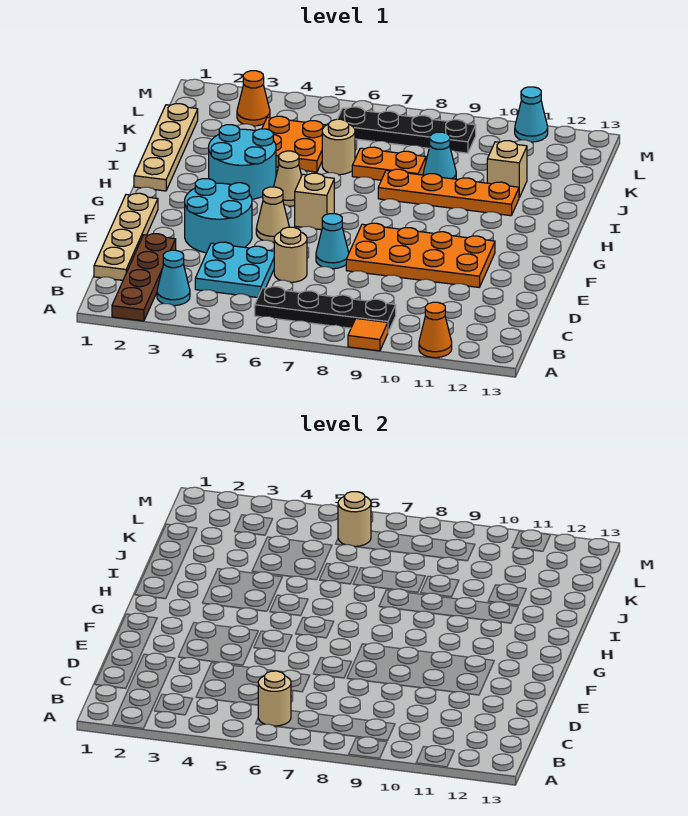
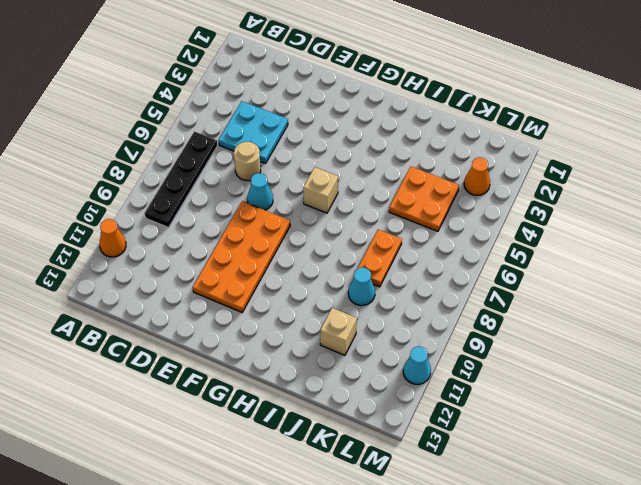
none -> brown 1x4 plate [112,234,176,321]
none -> orange 1x1 tile [348,318,388,351]
none -> cyan 1x1 cone [157,250,190,306]

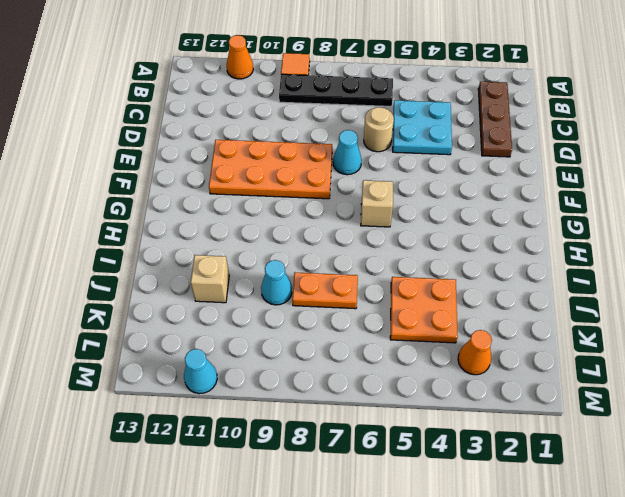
brown 1x3 plate [478,82,512,157] -> brown 1x4 plate [112,234,176,321]
none -> cyan 1x1 cone [157,250,190,306]
none -> tan 1x4 plate [94,193,158,280]
none -> cyan 2x2 round brick [185,179,252,253]

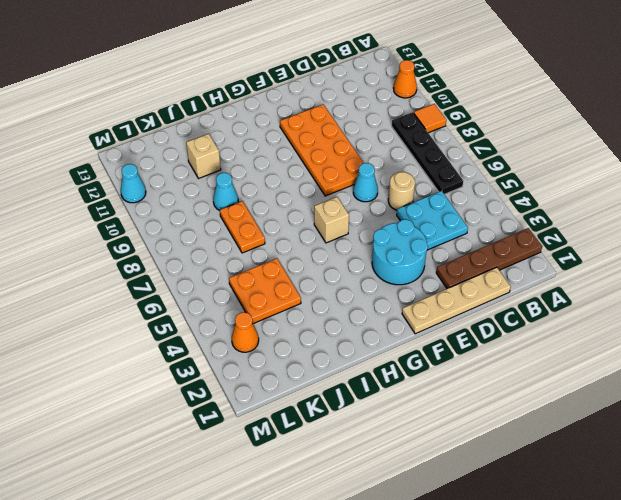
none -> cyan 1x1 cone [157,250,190,306]
none -> tan 1x1 cone [256,187,289,242]
none -> tan 1x4 plate [134,104,198,191]

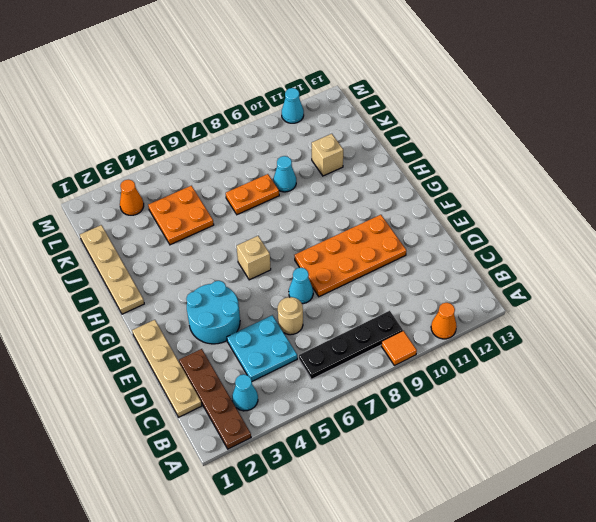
none -> tan 1x1 cone [256,187,289,242]
none -> cyan 2x2 round brick [209,125,276,199]
none -> tan 1x1 cone [274,151,301,206]

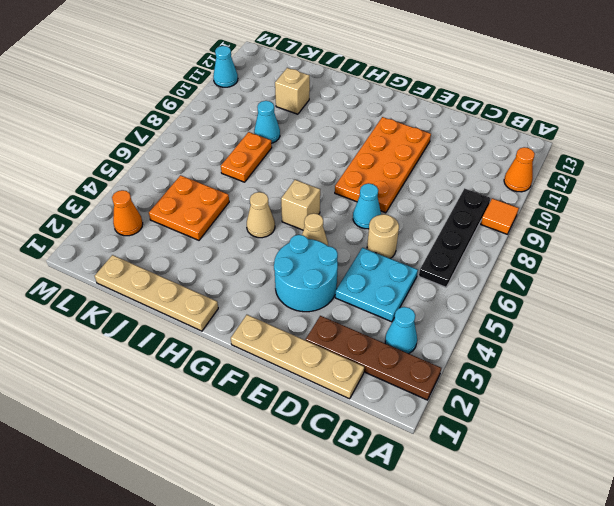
none -> cyan 2x2 round brick [209,125,276,199]
none -> orange 1x4 plate [378,169,519,216]
none -> tan 1x1 round brick [322,119,355,175]

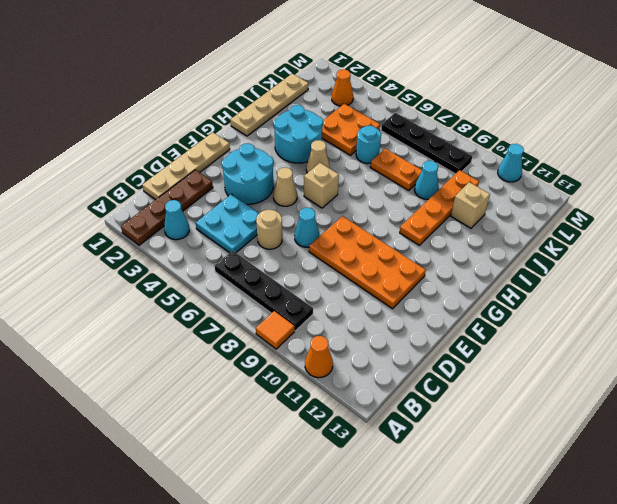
orange 1x4 plate [400,170,479,245] -> orange 1x4 plate turned to [378,169,519,216]
cyan 1x1 round brick [356,126,381,164] -> tan 1x1 round brick [322,119,355,175]
none -> tan 1x1 round brick [258,671,291,726]
none -> tan 1x1 round brick [338,492,371,547]

